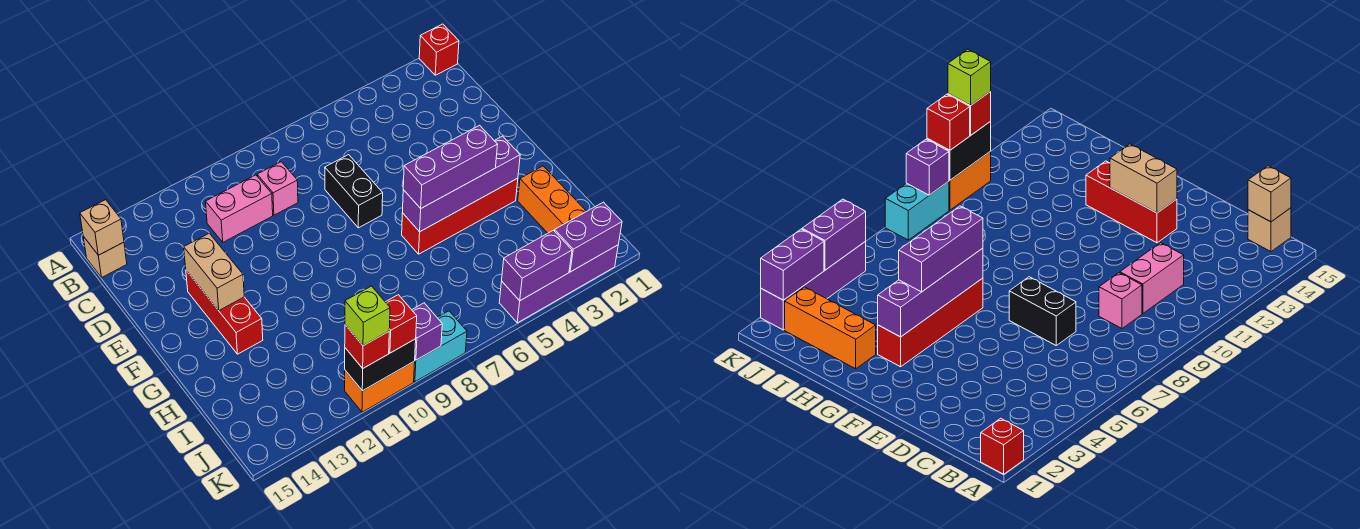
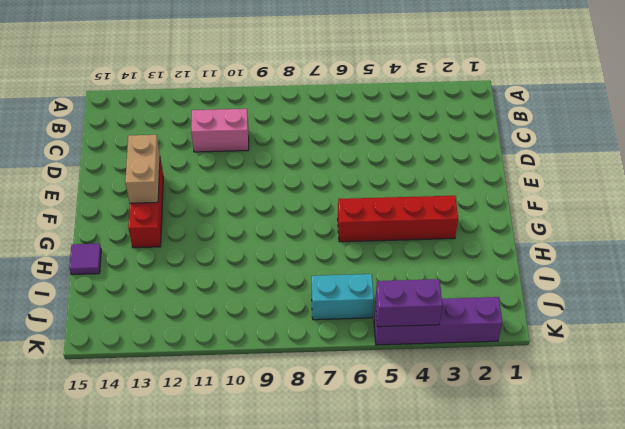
purple 1x1 tile [69,244,101,275] -> none
cyan 1x2 brick [312,274,374,320] -> cyan 1x2 brick moved to [414,311,467,382]
none -> red 1x1 brick [419,24,459,75]
none -> tan 1x1 brick [83,236,127,277]
none -> pink 1x1 brick [257,162,298,215]

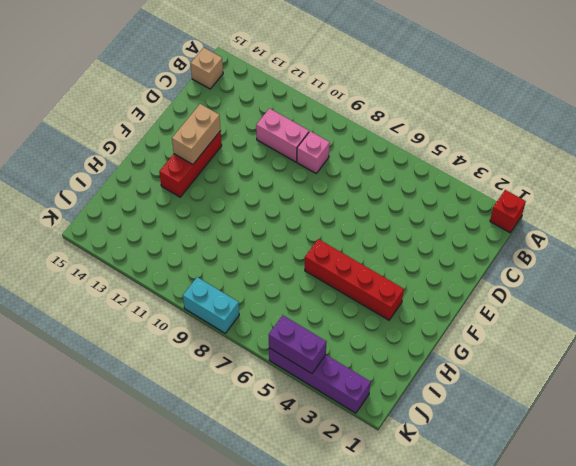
none -> black 1x2 brick [325,155,383,228]
none -> orange 1x3 brick [518,166,586,233]
none -> orange 1x2 brick [345,361,415,412]

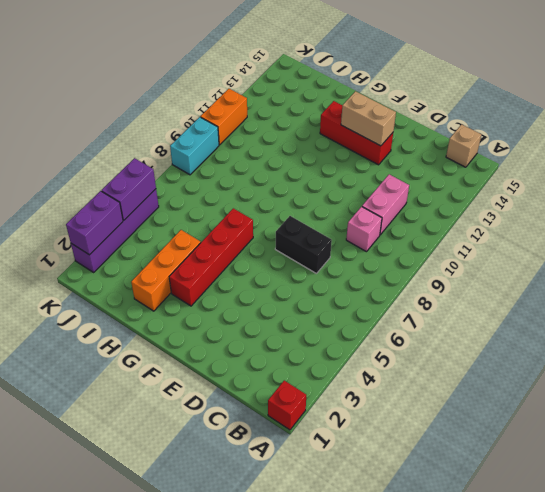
orange 1x3 brick [131,230,201,311] -> orange 1x3 brick turned to [518,166,586,233]
none -> tan 1x1 brick [80,200,124,255]
none -> purple 1x4 brick [402,136,520,232]
none -> purple 1x1 brick [412,303,442,360]

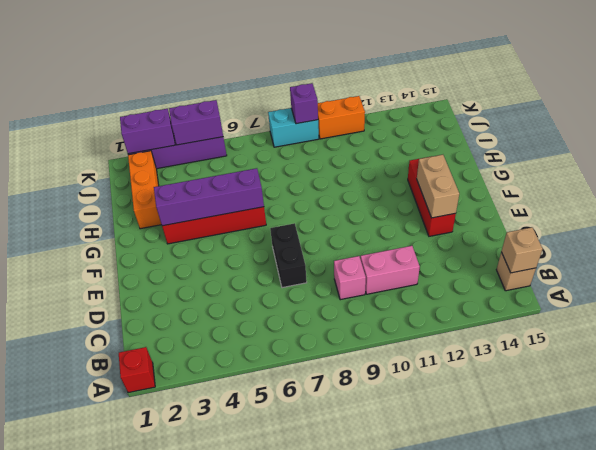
none -> black 1x2 brick [345,339,416,391]
none -> purple 1x3 brick [403,125,498,208]
none -> red 1x1 brick [386,295,417,353]

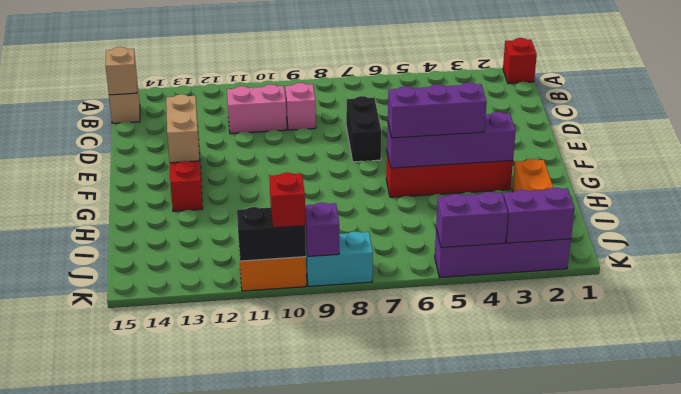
none -> red 1x1 brick [345,325,389,368]
none -> lime 1x1 brick [345,286,390,346]

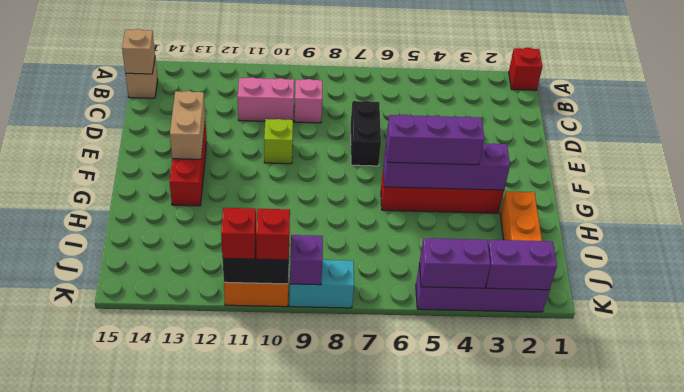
lime 1x1 brick [264,119,293,164] -> lime 1x1 brick moved to [345,286,390,346]

